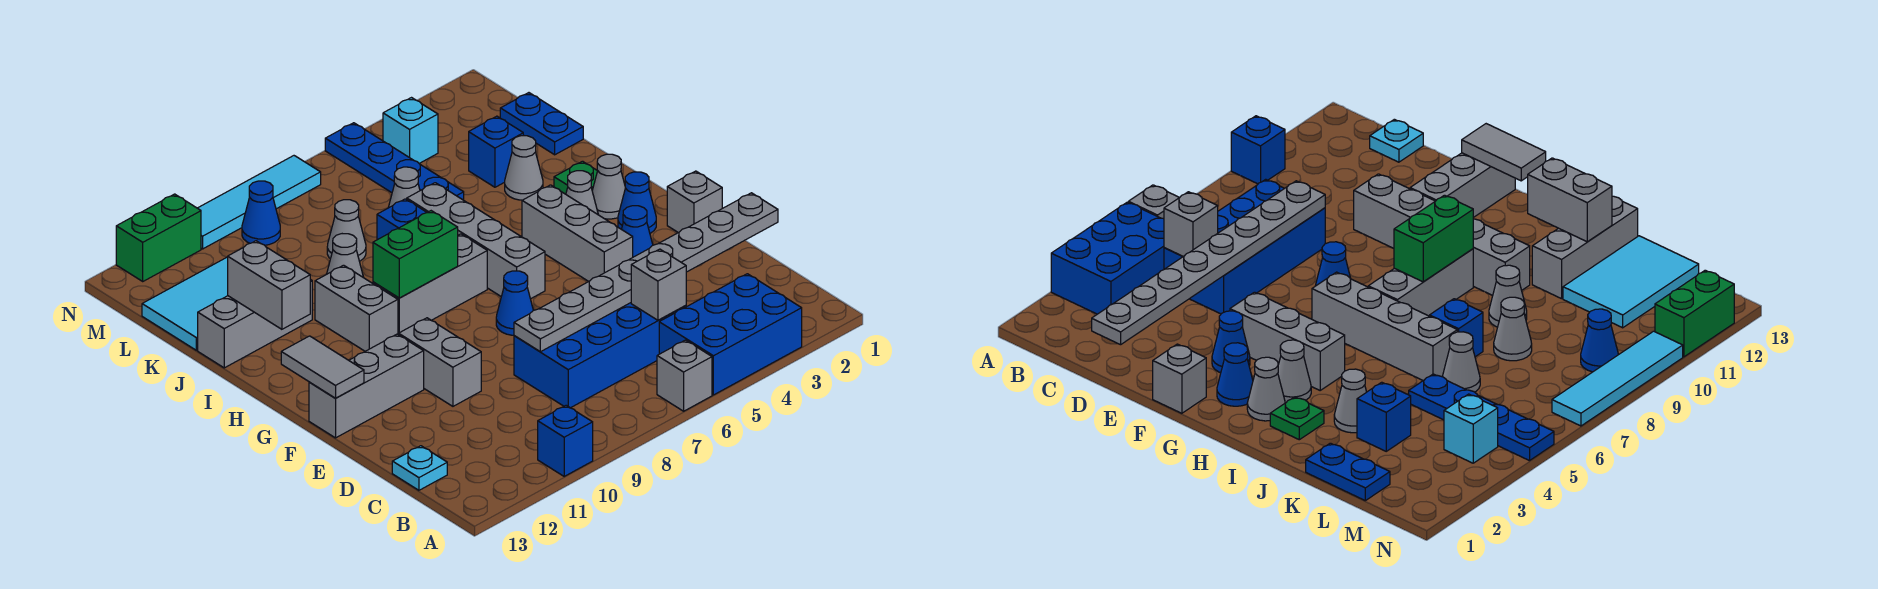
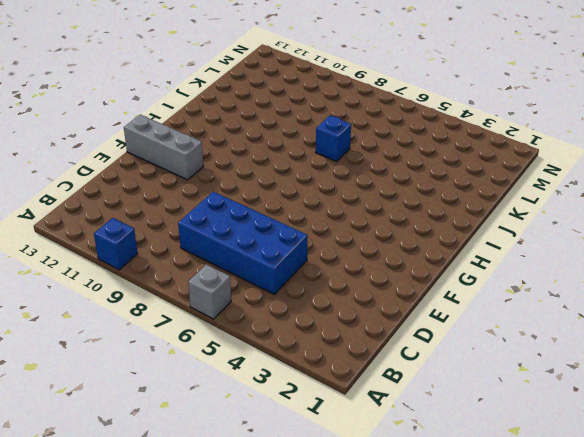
none -> blue 2x3 brick [659,274,802,395]
none -> cyan 1x1 plate [392,446,447,490]
none -> grey 1x2 brick [399,318,481,406]
none -> grey 1x1 brick [667,171,722,233]

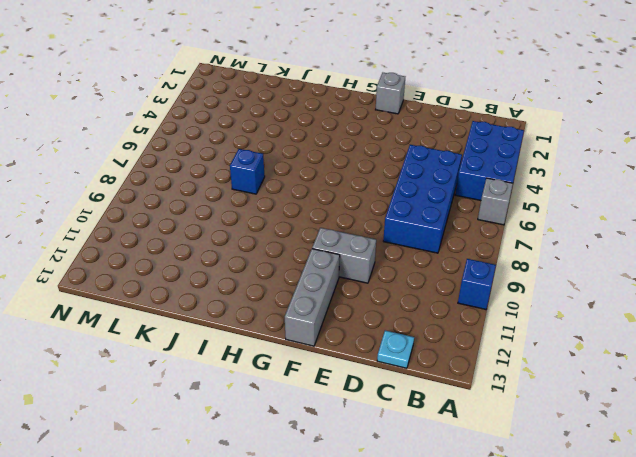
none -> blue 1x1 cone [621,206,653,257]
none -> grey 1x3 brick [522,185,633,282]
none -> blue 1x1 cone [496,271,533,335]
none -> blue 1x1 cone [618,172,656,233]

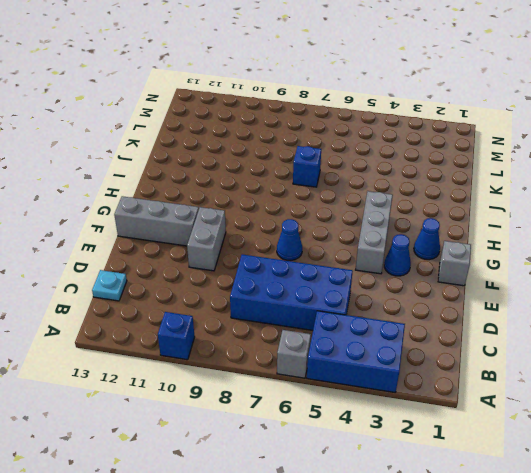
none -> grey 1x4 brick [407,183,545,299]
none -> grey 1x1 cone [592,154,625,219]
none -> grey 1x1 cone [566,171,598,214]
none -> grey 1x3 brick [373,234,487,335]

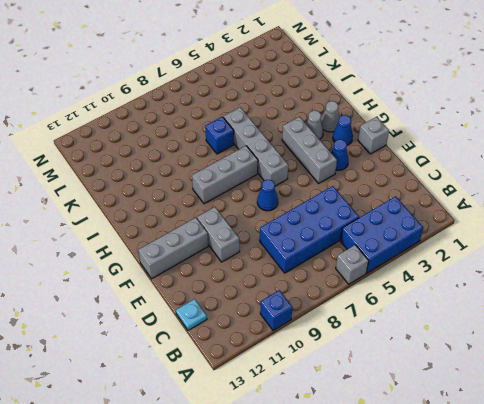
none -> grey 1x2 brick [315,265,398,351]
none -> green 1x1 plate [554,161,597,194]
none -> grey 1x1 cone [505,135,543,200]
none -> grey 1x1 cone [327,234,364,278]

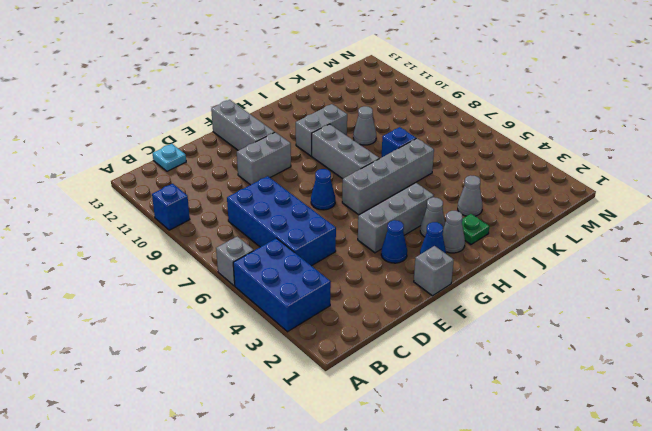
none -> grey 1x3 brick [198,279,312,368]
none -> blue 1x2 plate [500,93,583,155]
none -> blue 1x1 brick [469,116,523,187]
none -> blue 1x4 plate [325,123,464,200]

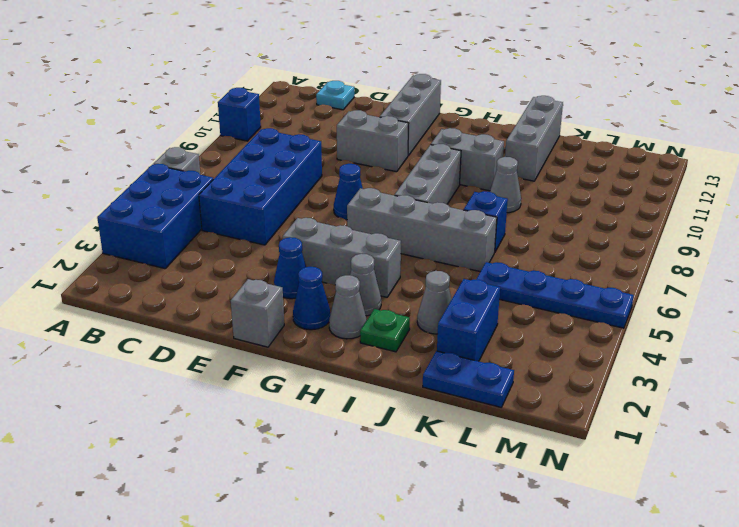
blue 1x2 brick [437,279,500,361] -> blue 1x1 brick [469,116,523,187]
none -> grey 1x1 cone [388,167,420,208]
none -> grey 1x1 cone [327,200,366,261]
none -> cyan 2x3 tile [142,257,228,350]
none -> cyan 1x1 brick [383,98,438,163]

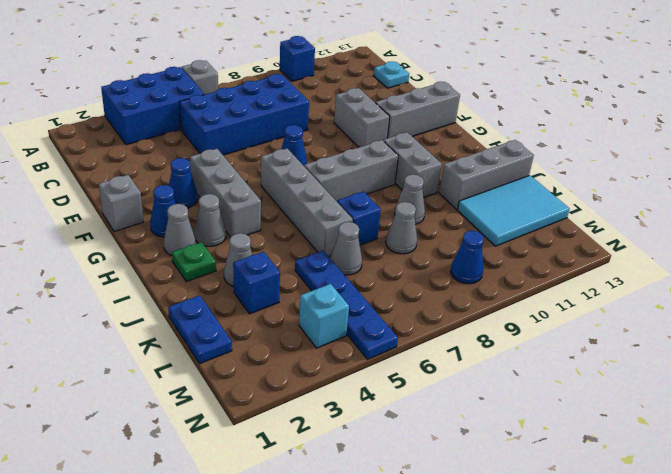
none -> cyan 1x4 tile [198,156,321,249]
none -> green 1x2 brick [116,194,201,281]
none -> grey 1x1 brick [631,249,686,320]
none -> grey 1x8 plate [514,193,778,352]

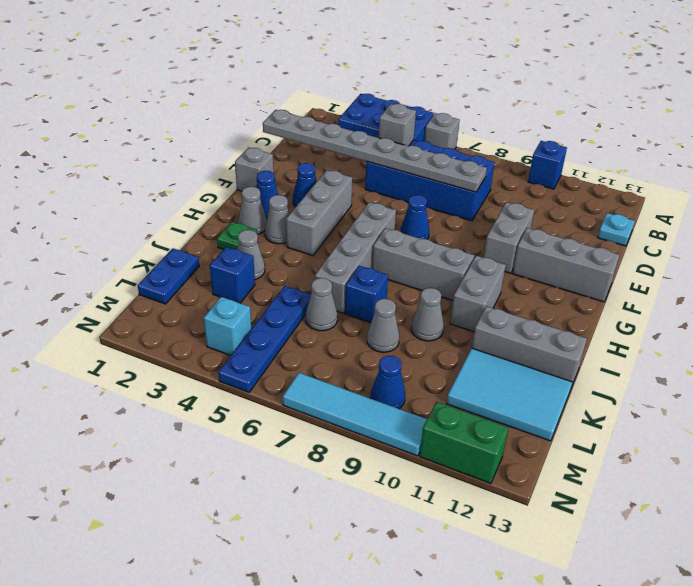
none -> grey 1x2 tile [281,336,364,398]
none -> green 1x2 brick [373,211,458,298]
none -> grey 1x2 brick [228,241,310,329]

